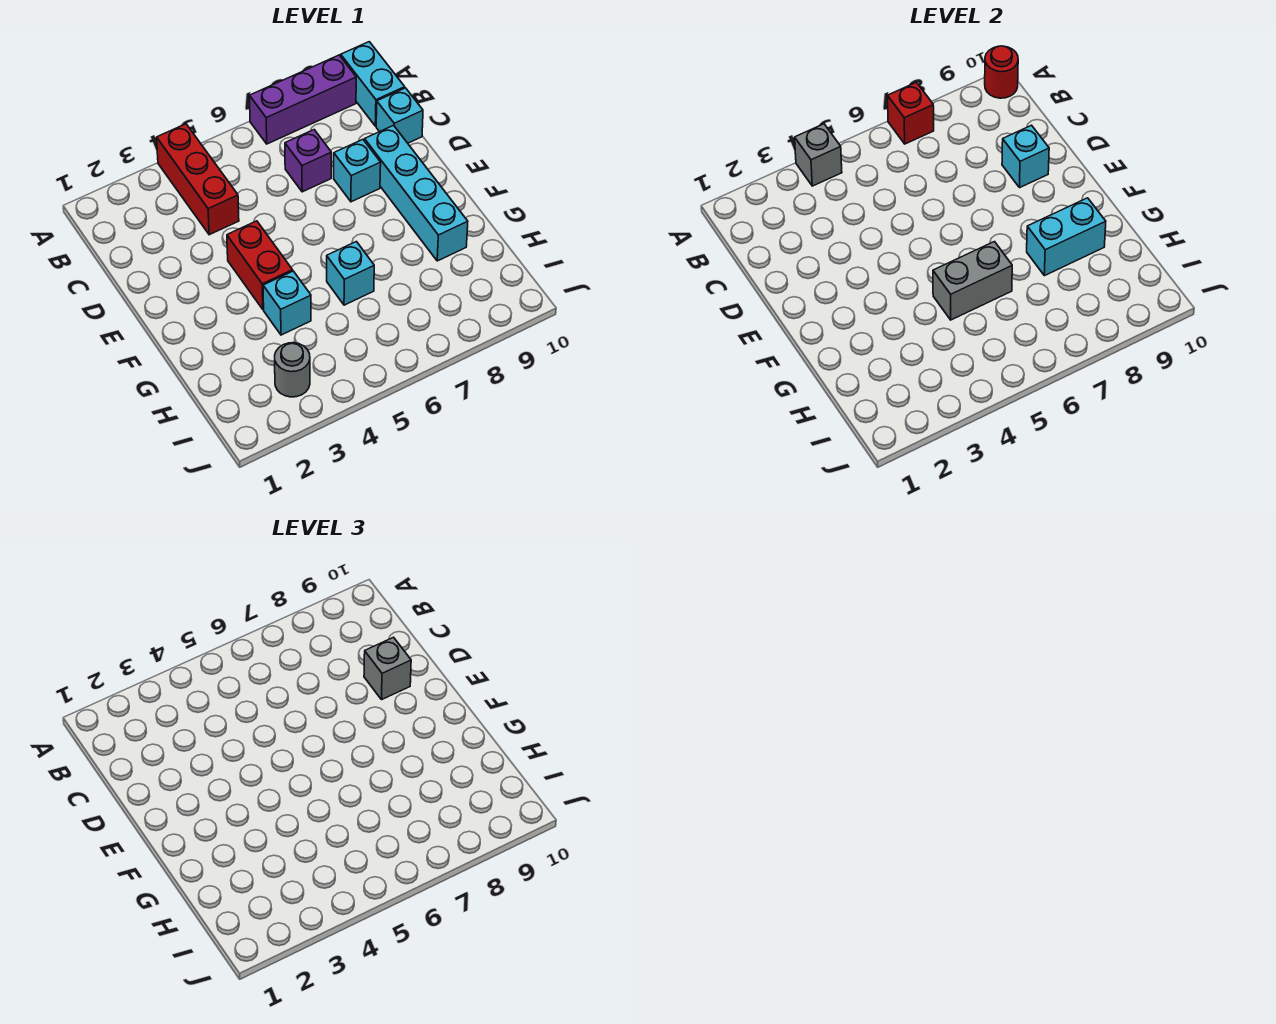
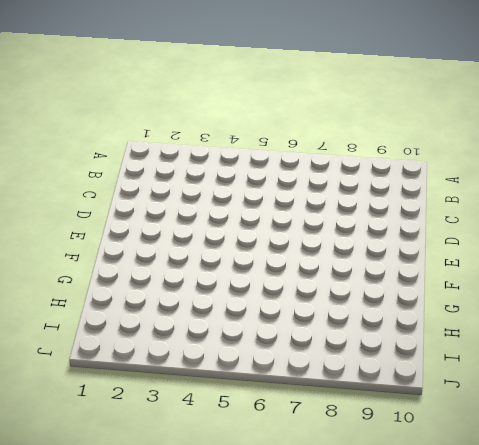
none -> red 1x3 brick [157,124,239,235]
none -> purple 1x3 brick [250,55,356,144]
none -> cyan 1x2 brick [341,42,405,126]

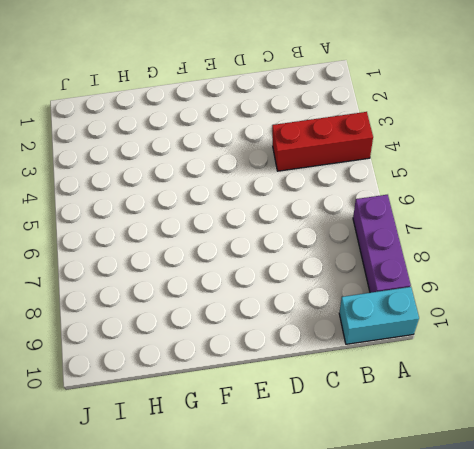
none -> purple 1x1 brick [285,130,331,192]
none -> cyan 1x1 brick [376,88,423,143]
none -> cyan 1x1 brick [334,140,381,202]

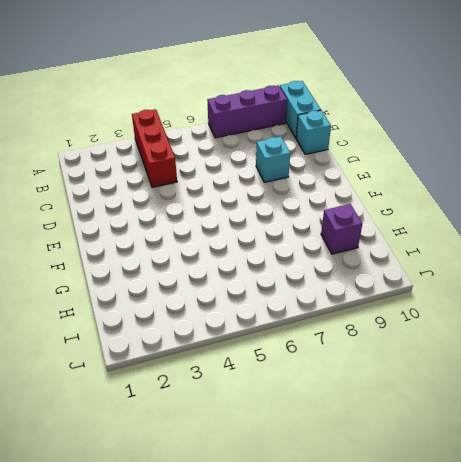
purple 1x1 brick [321,204,362,254] -> purple 1x1 brick moved to [285,130,331,192]
none -> cyan 1x4 brick [365,125,468,261]
none -> red 1x2 brick [227,221,293,309]
none -> cyan 1x1 brick [263,271,311,335]

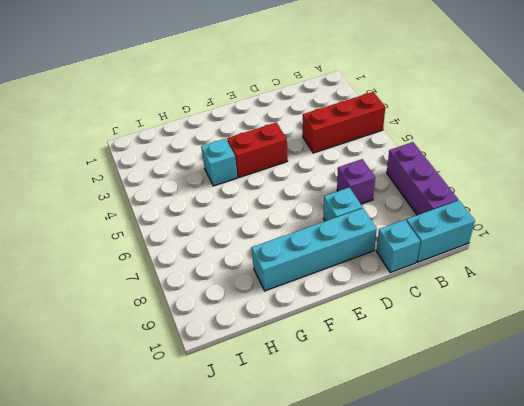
none -> cyan 1x1 brick [327,242,374,305]
none -> grey 1x1 round brick [275,343,310,397]
none -> grey 1x1 brick [795,124,842,186]

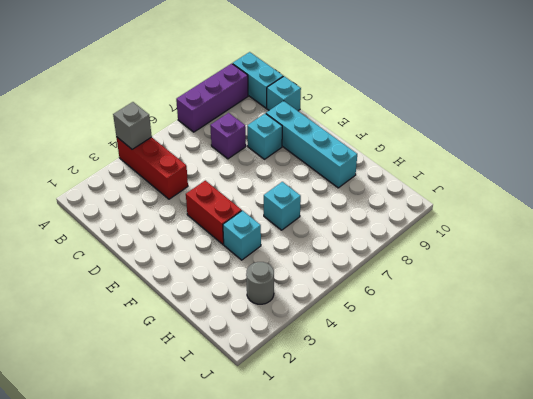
none -> red 1x1 brick [888,82,934,144]
none -> red 1x1 round brick [985,46,1018,98]
none -> cyan 1x1 brick [1002,125,1049,188]

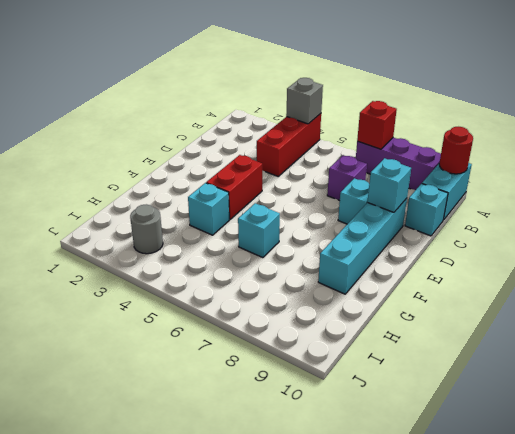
none -> grey 1x2 brick [933,242,1012,320]
none -> cyan 1x2 brick [1027,198,1106,276]
none -> grey 1x1 brick [364,637,411,700]

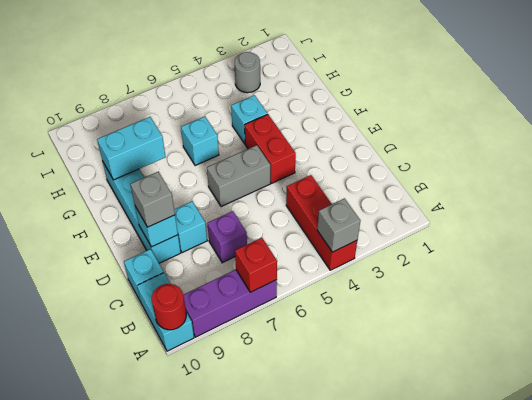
grey 1x2 brick [207,145,270,207] -> grey 1x2 brick moved to [933,242,1012,320]

